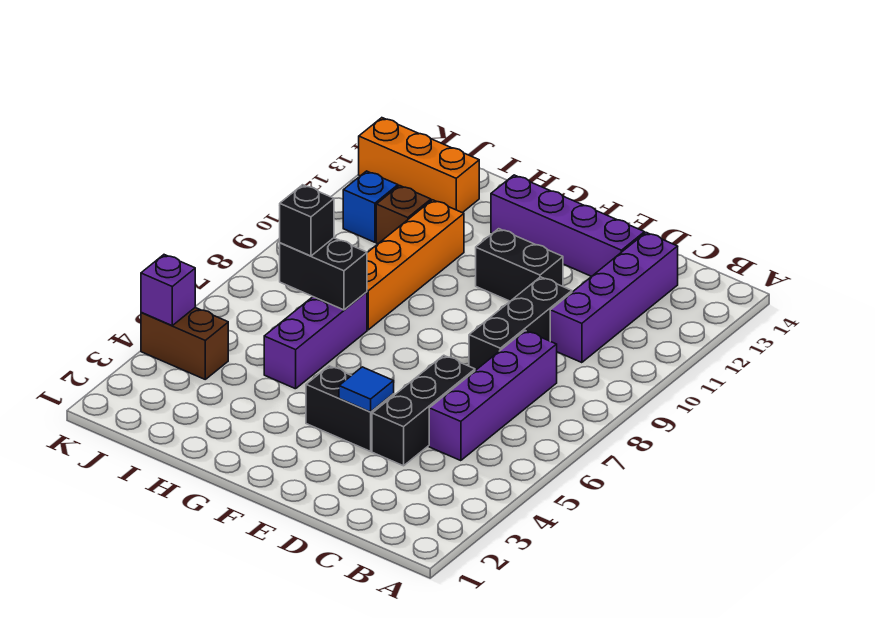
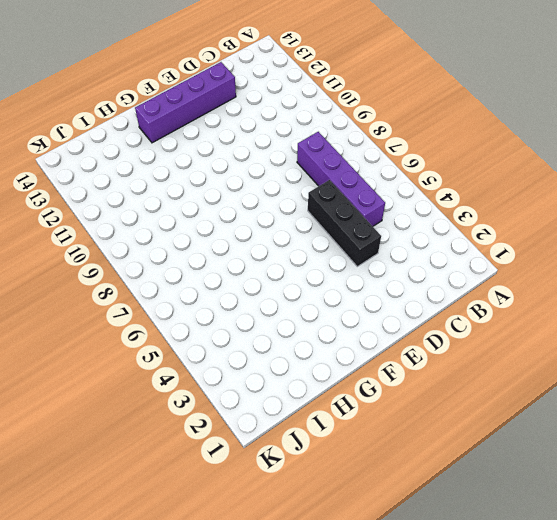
none -> purple 1x4 brick [550,233,678,363]
none -> black 1x3 brick [469,277,572,371]
none -> black 1x2 brick [306,366,394,451]

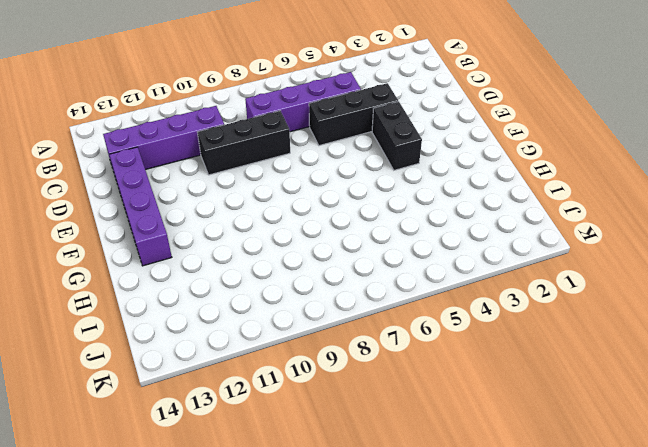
none -> black 1x2 brick [476,229,563,301]
none -> purple 1x3 brick [264,292,367,389]
none -> orange 1x4 brick [367,200,464,330]

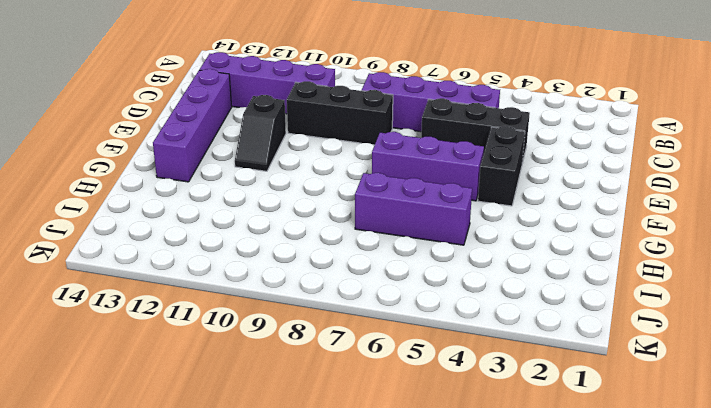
black 1x2 slope [235,95,286,171] -> black 1x2 brick [476,229,563,301]
purple 1x3 brick [372,132,484,201] -> none
none -> orange 1x4 brick [367,200,464,330]
none -> brown 1x1 brick [376,186,431,244]
none -> orange 1x3 brick [359,118,479,213]

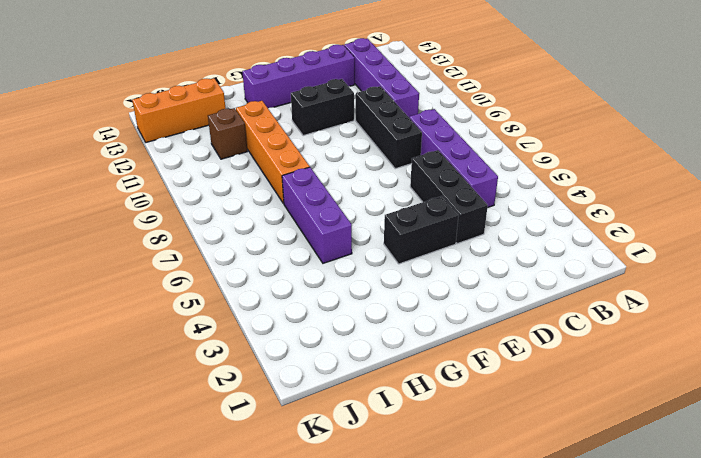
none -> brown 1x2 brick [141,308,228,379]
none -> blue 1x1 brick [343,171,398,242]
none -> blue 1x1 tile [339,367,394,412]

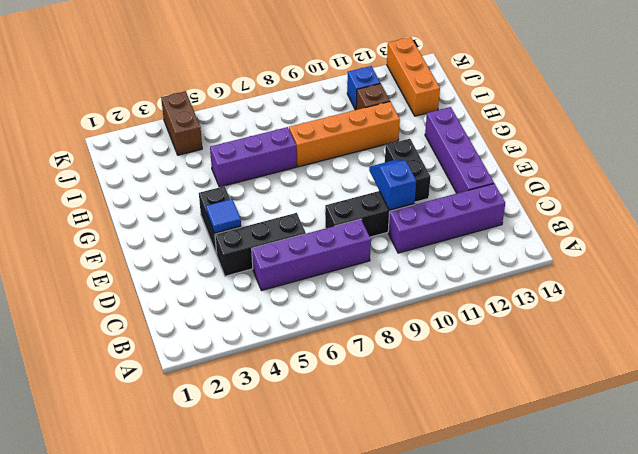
blue 1x2 slope [369,160,416,210] -> none
none -> black 1x2 brick [280,238,367,310]
none -> purple 1x1 brick [141,255,195,325]
none -> black 1x1 brick [280,185,334,256]

